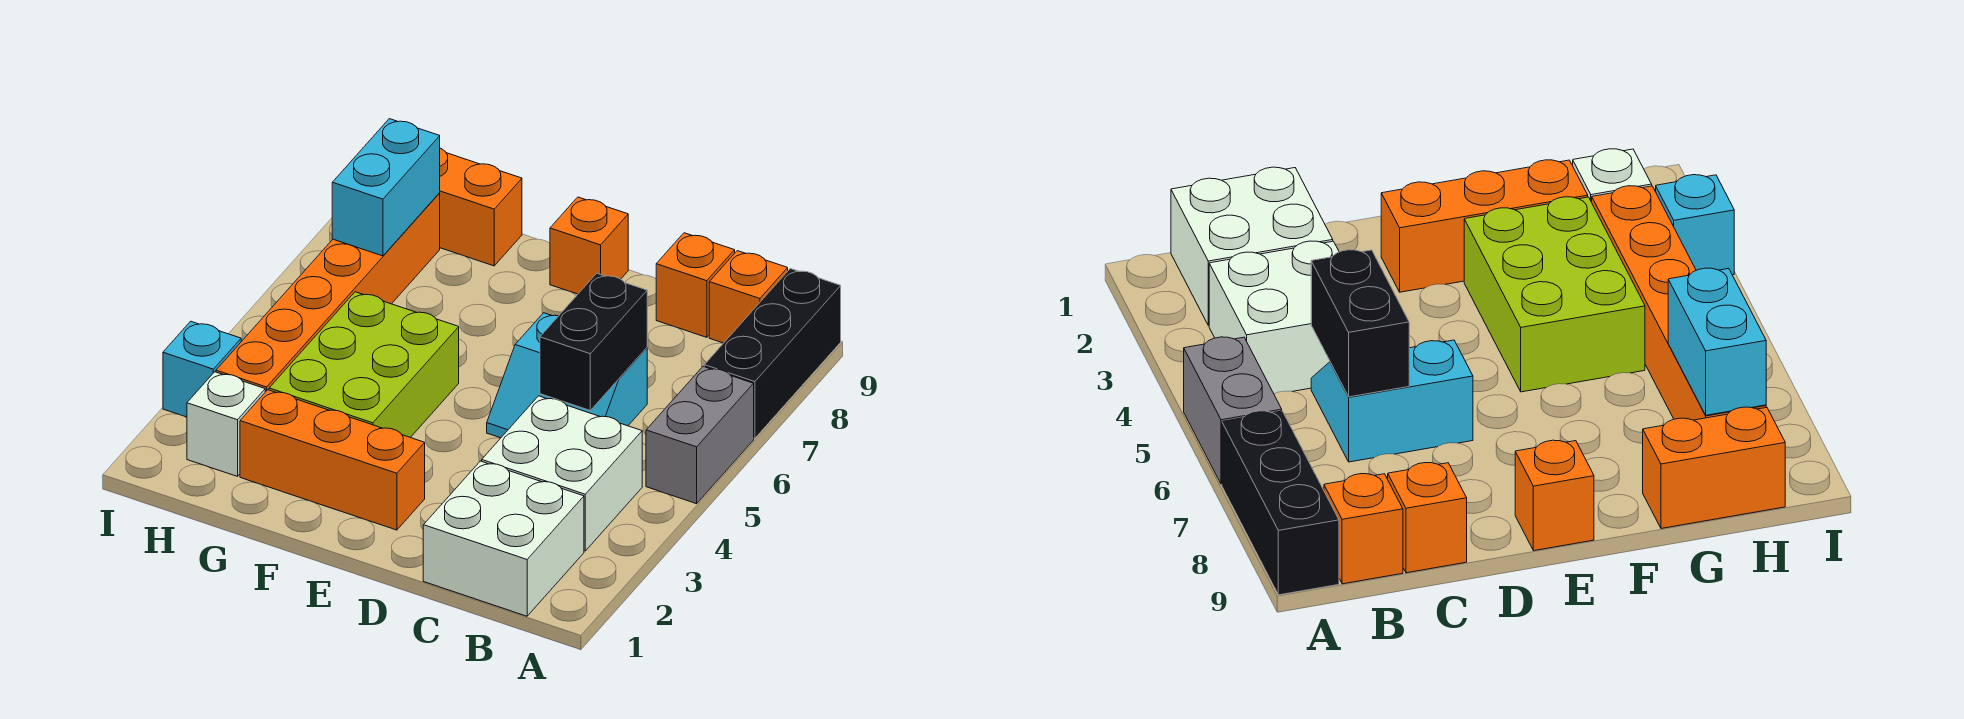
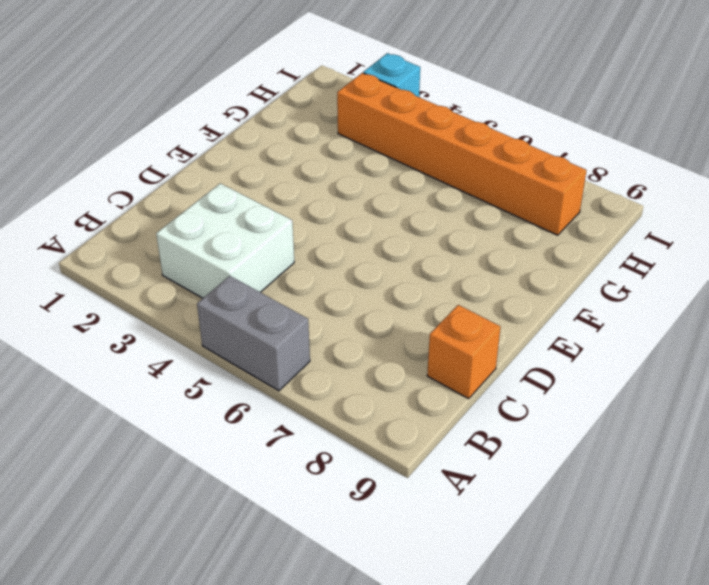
none -> black 1x3 brick [704,269,841,438]
none -> white 2x2 brick [423,461,584,616]
none -> orange 1x1 brick [709,251,788,343]

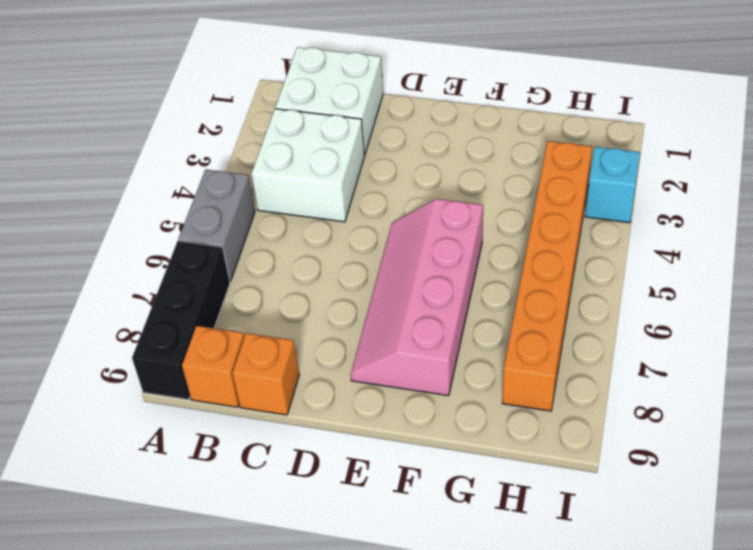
pink 2x4 slope [351,199,483,396] -> lime 2x3 brick [269,292,459,437]
none -> cyan 2x2 slope [487,313,647,438]
none -> orange 1x3 brick [240,390,425,530]
none -> orange 1x1 brick [550,197,628,294]

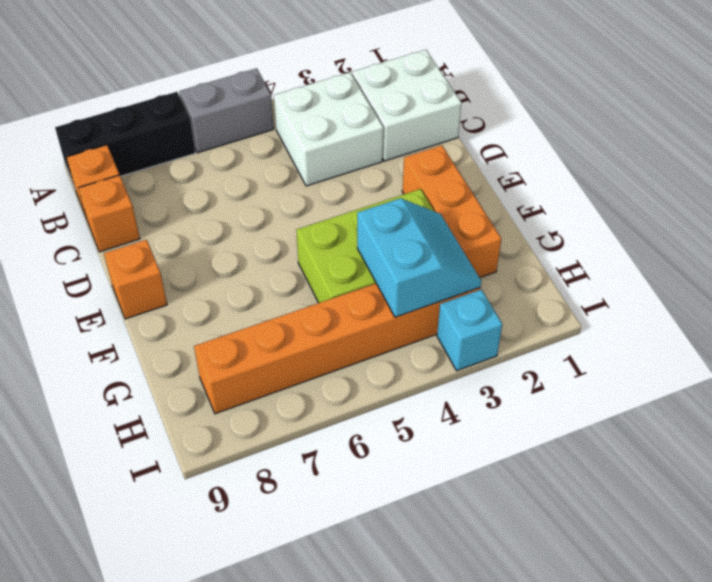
cyan 2x2 slope [357,198,481,317] -> cyan 2x2 slope moved to [487,313,647,438]
none -> orange 1x2 brick [440,148,522,266]
none -> white 1x1 brick [187,372,265,476]
none -> black 1x2 brick [540,273,647,410]

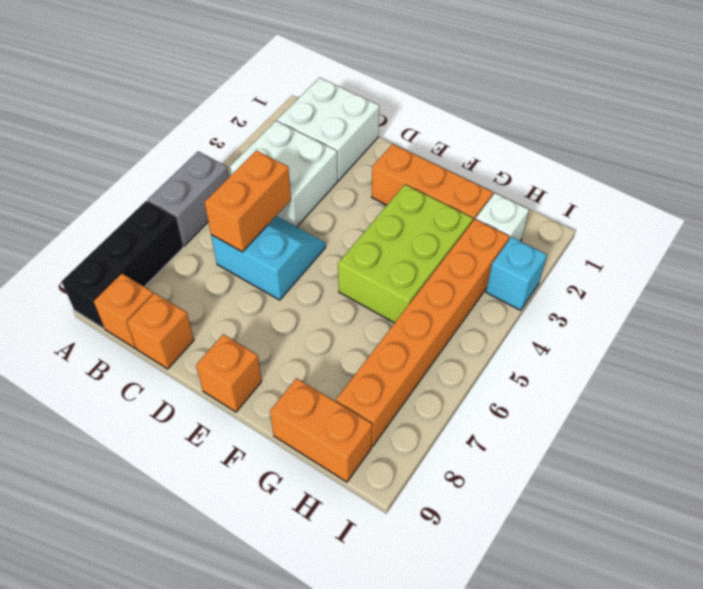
orange 1x2 brick [205,150,291,252] -> black 1x2 brick [540,273,647,410]
none -> cyan 1x2 brick [332,119,440,256]

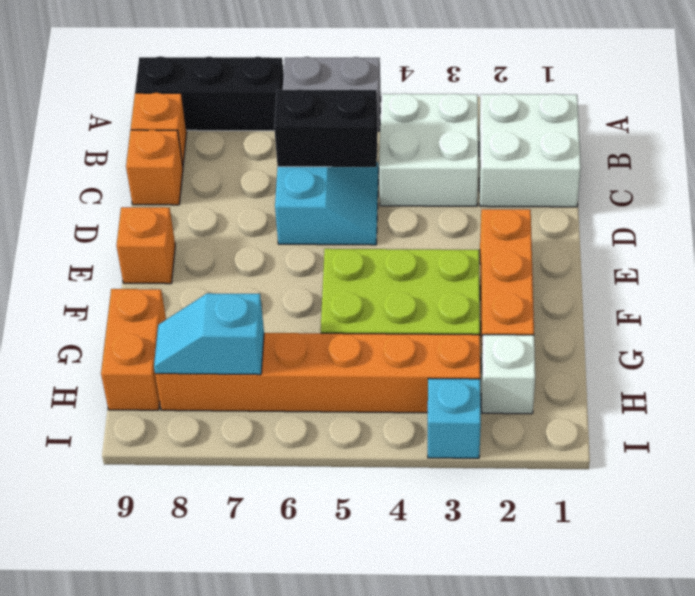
cyan 1x2 slope [154,293,264,375] -> cyan 1x2 brick [332,119,440,256]

